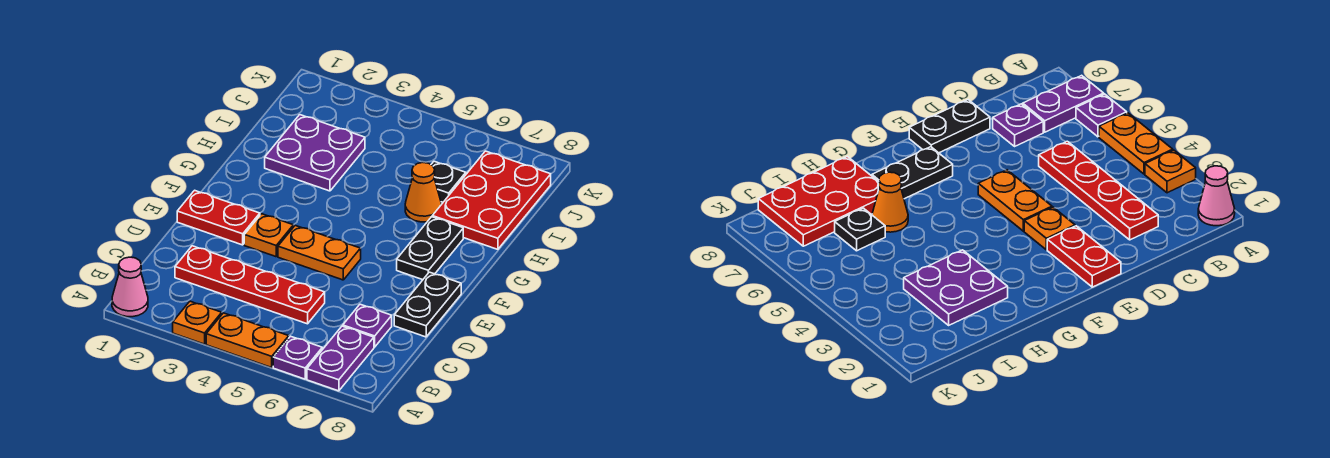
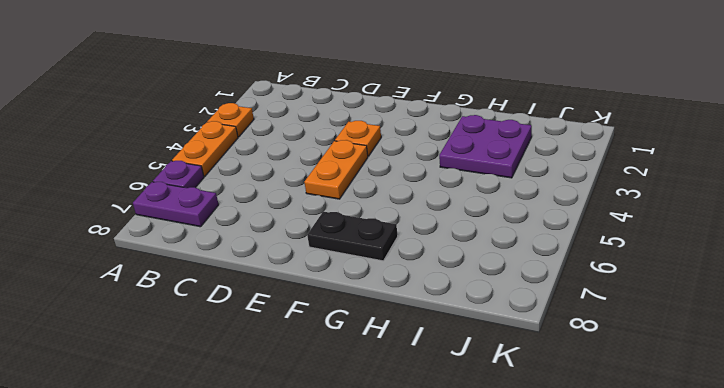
none -> pink 1x1 cone [112,257,148,317]
none -> red 1x4 plate [175,246,325,324]
none -> purple 1x1 plate [343,304,392,347]

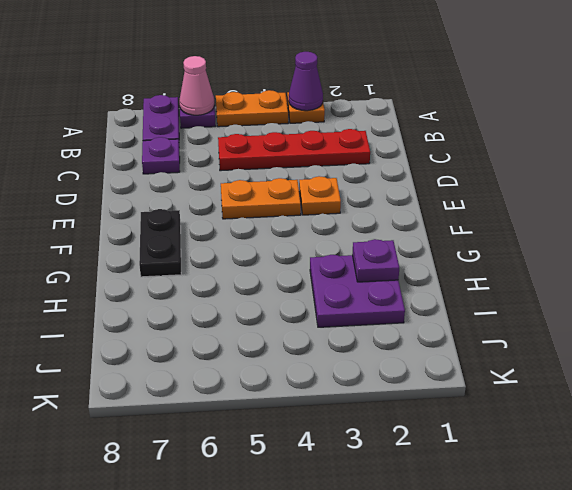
purple 1x1 cone [289,52,323,111] -> none
pink 1x1 cone [179,56,214,115] -> pink 1x1 cone moved to [112,257,148,317]
purple 1x1 plate [352,239,399,282] -> none
none -> black 1x2 plate [394,272,461,337]
none -> red 1x2 plate [177,190,260,245]
none -> orange 1x1 cone [405,163,441,222]

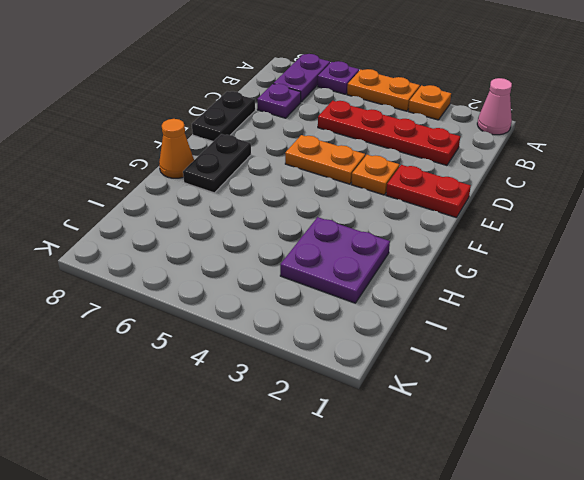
orange 1x1 cone [159,119,194,178] -> orange 1x1 cone moved to [405,163,441,222]
none -> red 2x3 plate [432,151,551,249]
none -> black 1x1 plate [431,161,466,202]

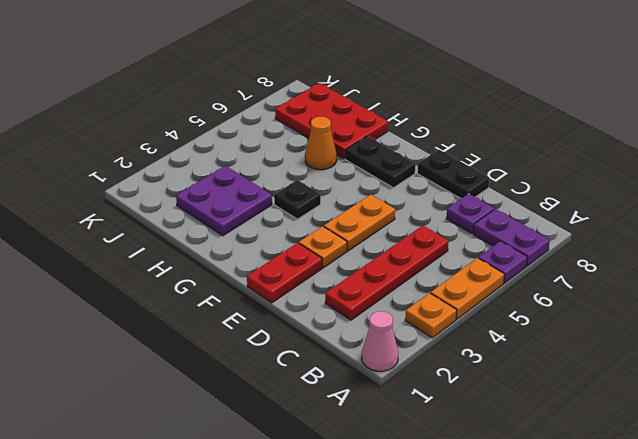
black 1x1 plate [274,180,321,219] -> black 1x1 plate moved to [431,161,466,202]

